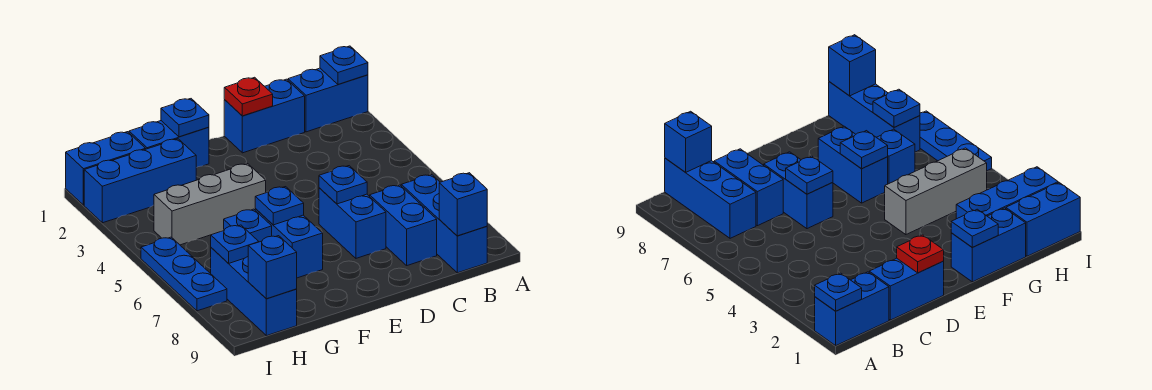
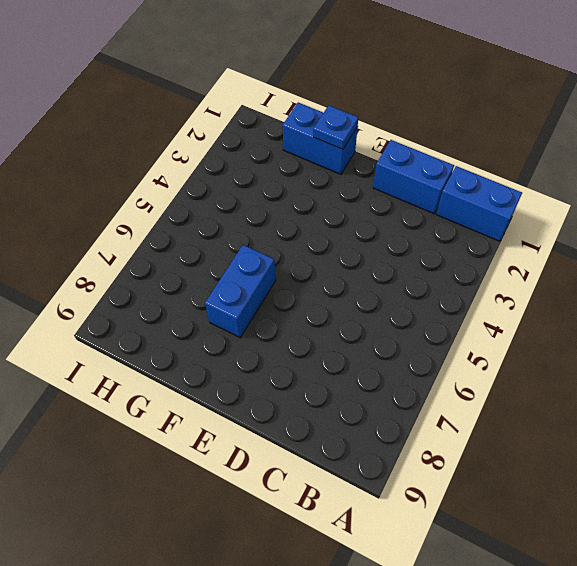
none -> blue 1x3 brick [401,175,487,273]
none -> blue 1x2 brick [370,185,437,265]
none -> blue 1x2 brick [319,188,386,258]

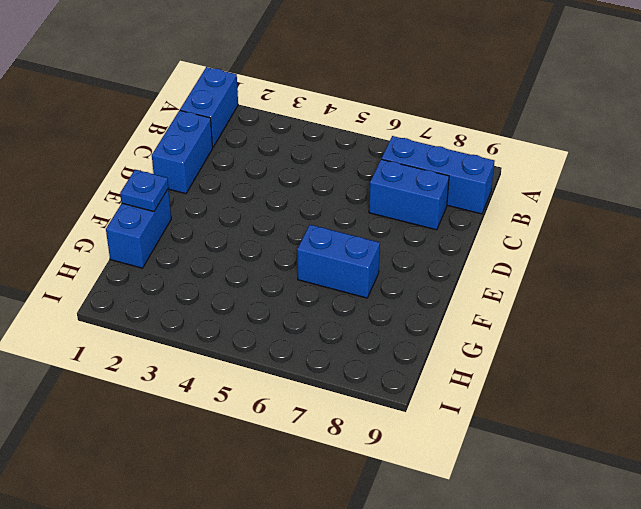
none -> blue 1x2 brick [319,188,386,258]
none -> grey 1x3 brick [154,164,266,245]
none -> blue 1x3 brick [84,139,196,223]

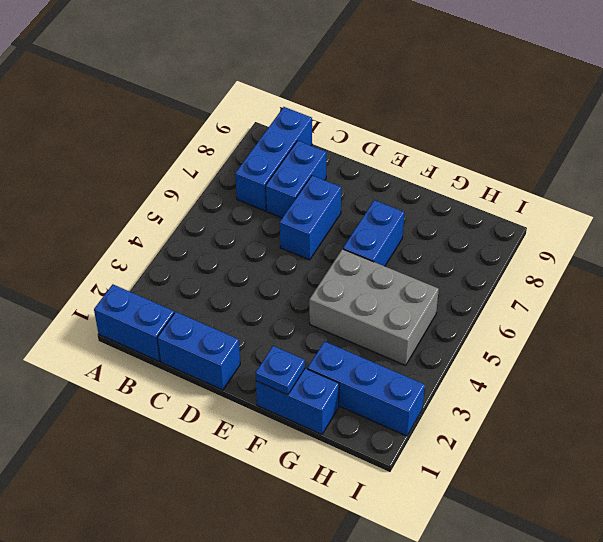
grey 2x3 brick [309,249,439,365] -> grey 1x3 brick [154,164,266,245]
none -> blue 1x1 brick [224,209,272,242]
none -> blue 1x2 brick [66,132,146,205]
none -> blue 1x3 brick [211,248,297,336]

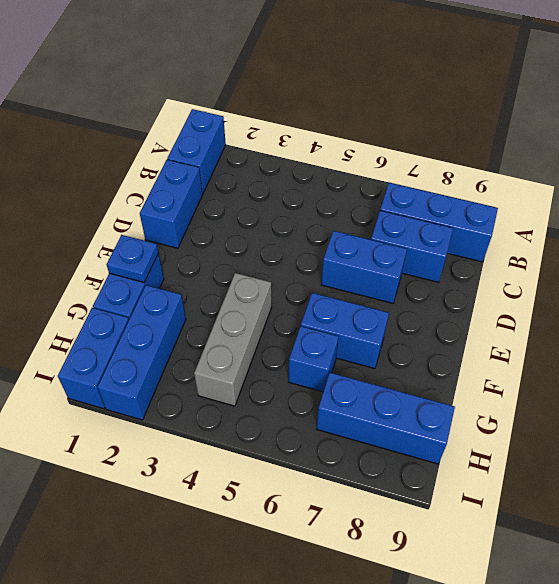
none -> blue 1x3 plate [141,237,227,311]
none -> blue 1x1 plate [320,46,368,85]
none -> blue 1x1 brick [439,173,487,236]

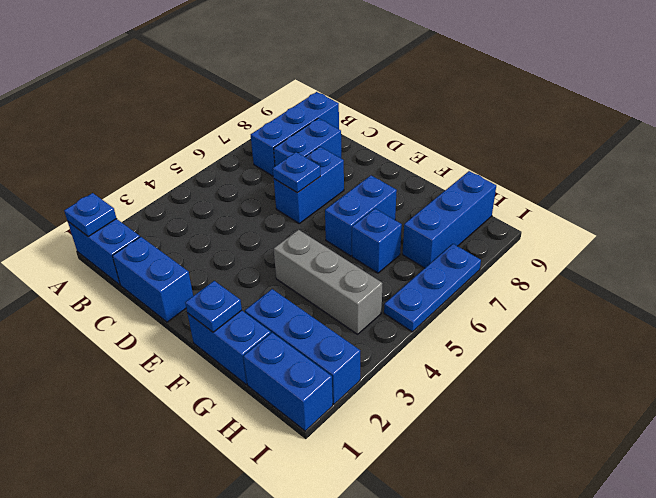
none -> blue 1x1 brick [439,173,487,236]
none -> red 1x1 plate [224,77,273,116]
none -> blue 1x1 plate [255,187,304,225]

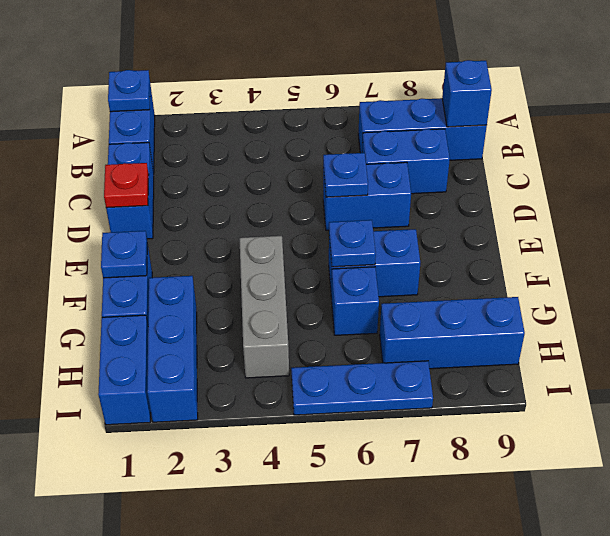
none -> blue 1x1 plate [211,225,259,263]
none -> blue 1x1 brick [248,236,297,299]

